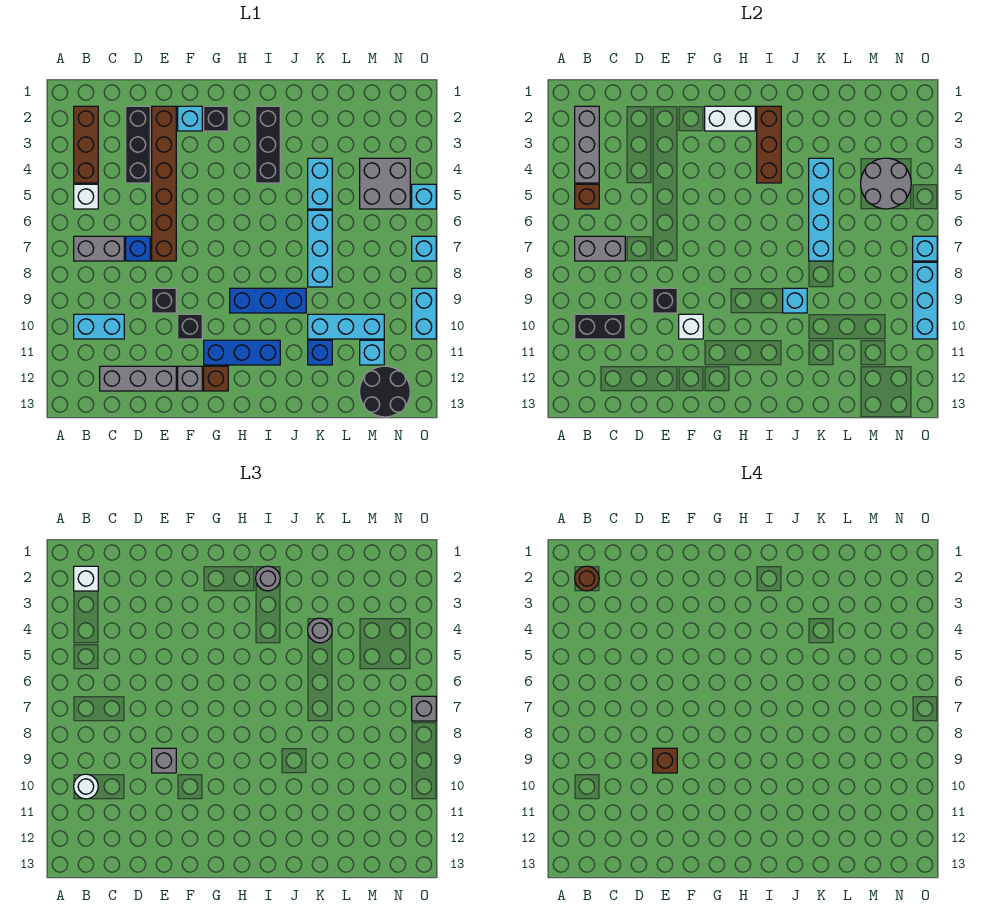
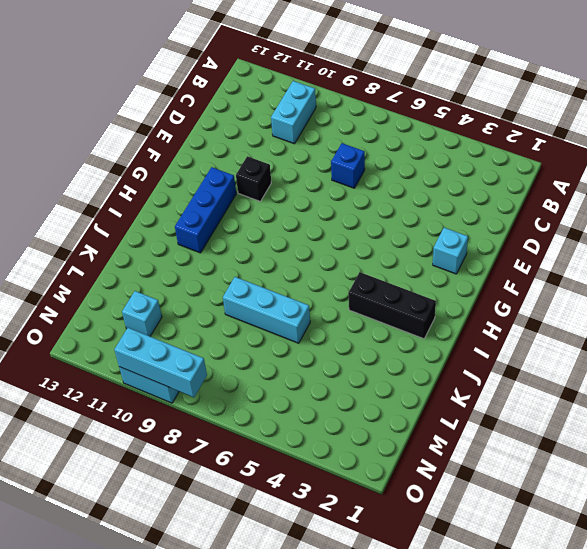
none -> brown 1x3 brick [74,106,98,183]
none -> white 1x1 brick [74,184,98,209]
none -> grey 1x2 brick [74,236,124,261]
none -> grey 1x3 brick [100,366,176,391]

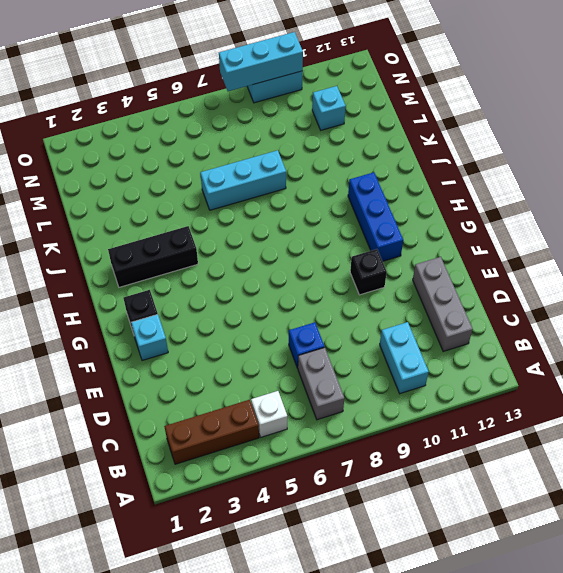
none -> black 1x3 brick [126,106,150,183]
none -> brown 1x6 brick [152,106,176,261]
none -> black 1x1 brick [152,288,176,313]
none -> grey 1x1 brick [178,366,202,391]

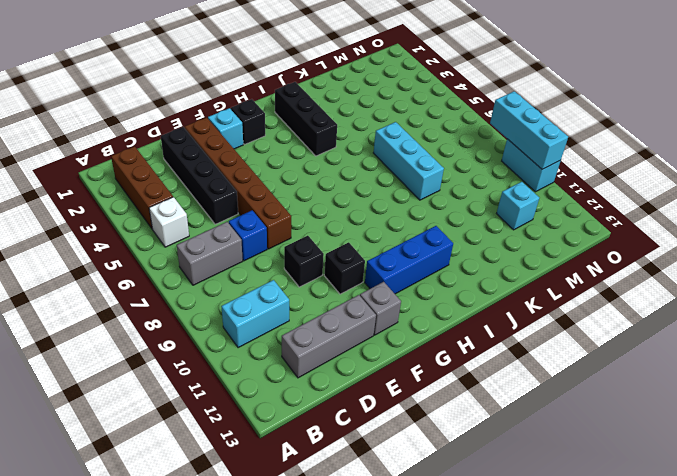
black 1x4 brick [161,127,238,224] -> black 1x3 brick [126,106,150,183]
none -> brown 1x1 brick [204,366,228,391]
none -> blue 1x3 brick [230,288,306,313]
none -> cyan 1x2 brick [308,158,332,209]
none -> cyan 1x3 brick [308,314,384,339]

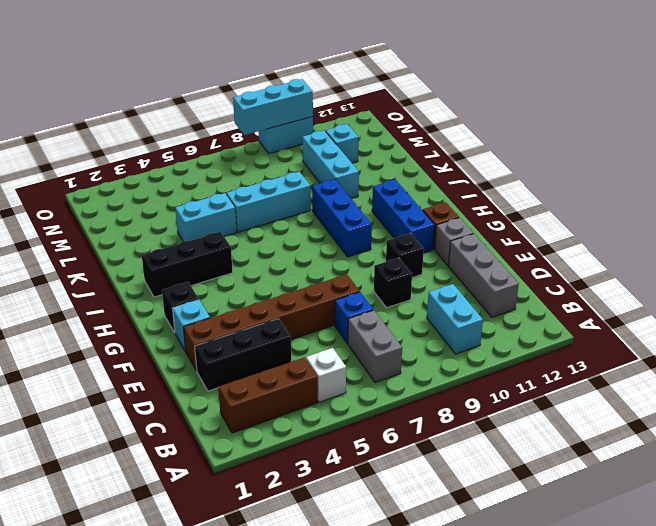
none -> blue 1x1 brick [308,340,332,365]
none -> grey 2x2 brick [360,158,410,209]
none -> black 2x2 round brick [360,366,410,417]
none -> cyan 1x1 brick [412,184,436,209]

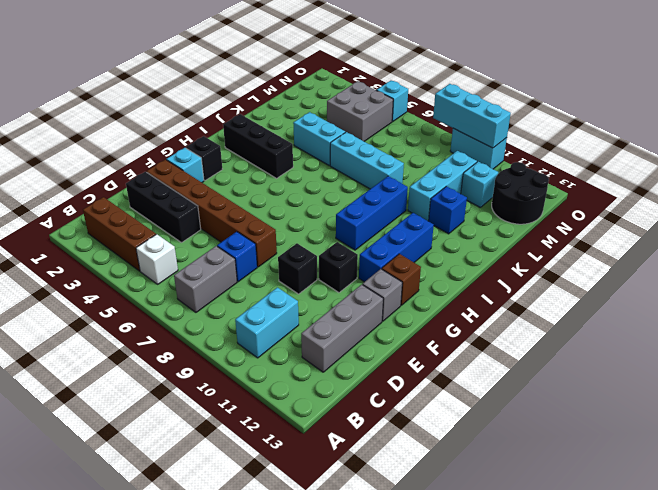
none -> cyan 1x1 brick [412,236,436,261]
none -> grey 1x3 brick [575,106,599,183]
none -> brown 1x1 brick [575,184,599,209]
none -> grey 1x2 brick [575,236,625,261]

